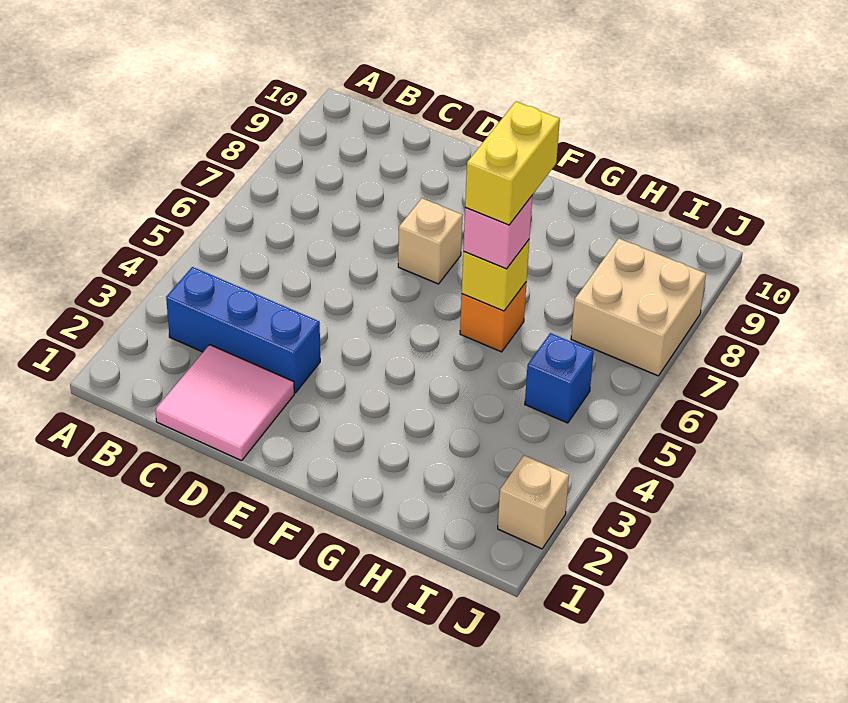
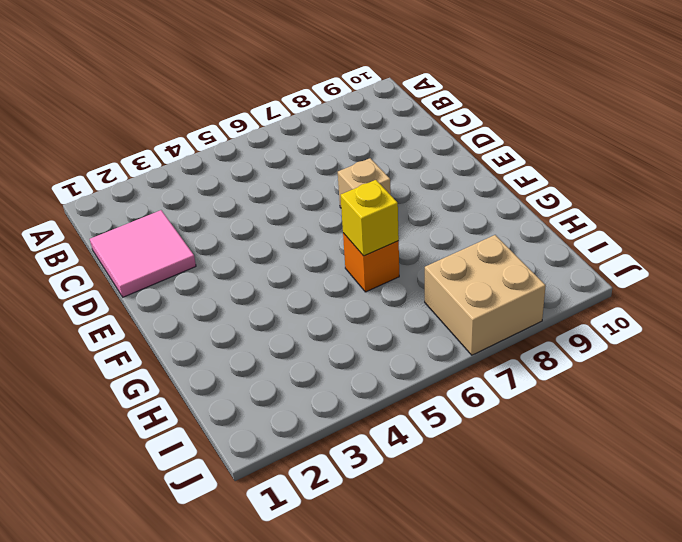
none -> blue 1x3 brick [166,267,320,393]
none -> blue 1x1 brick [525,333,594,423]

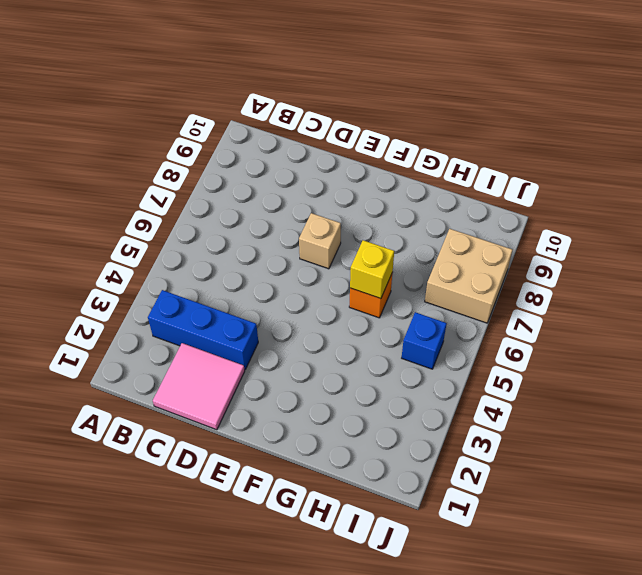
none -> tan 1x1 brick [498,455,569,549]
none -> pink 1x1 brick [463,196,532,269]

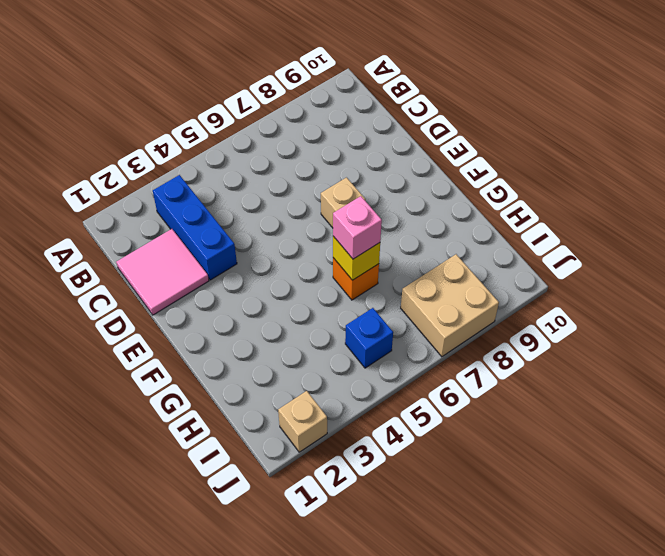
none -> yellow 1x2 brick [465,102,560,225]

